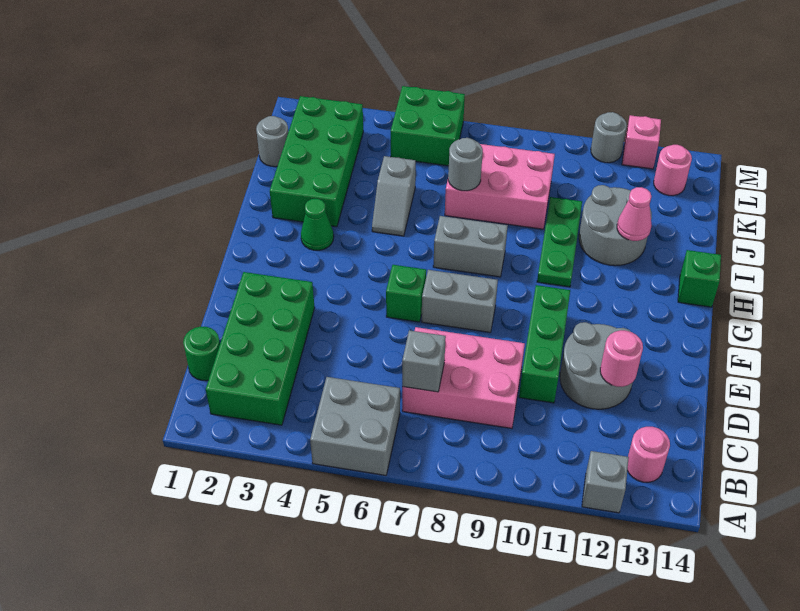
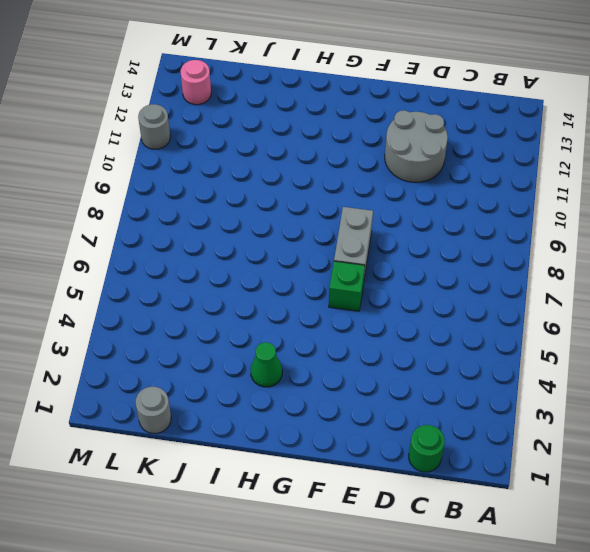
none -> grey 2x2 brick [310,377,400,475]
none -> grey 1x1 brick [582,451,629,513]
none -> green 2x4 brick [206,272,315,425]

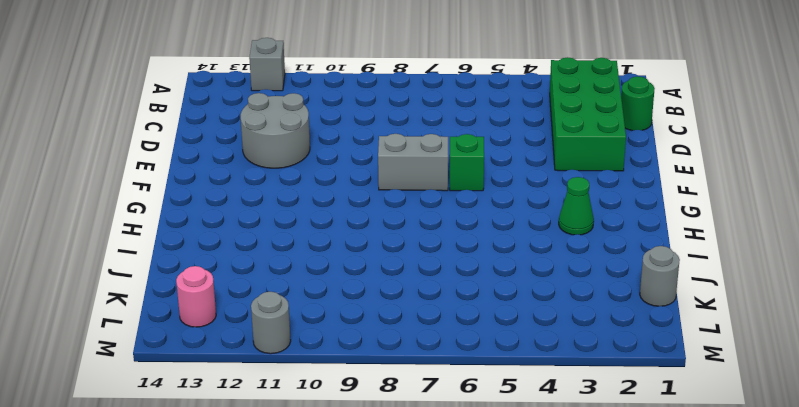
none -> grey 2x2 brick [310,377,400,475]
none -> pink 1x1 round brick [627,427,670,482]
none -> pink 2x3 brick [402,327,525,428]

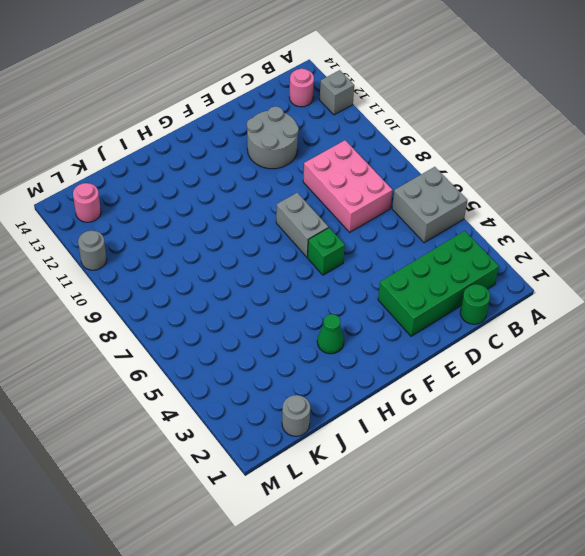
none -> green 1x3 brick [519,285,570,403]
none -> grey 1x2 brick [433,216,508,277]
none -> green 1x3 plate [537,197,582,287]

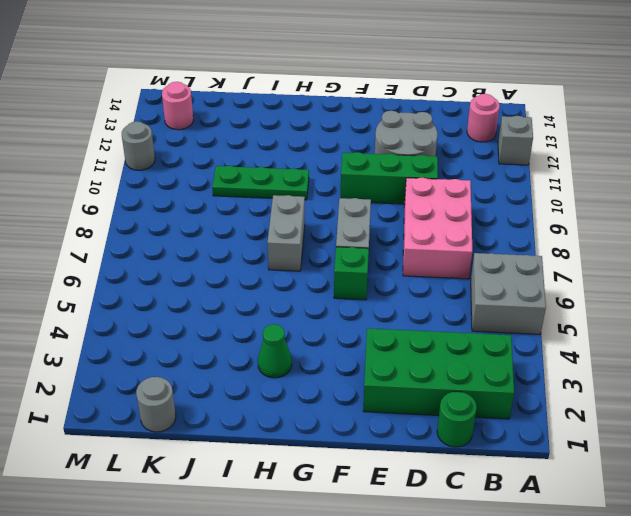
none -> green 1x1 brick [678,250,721,307]
none -> green 2x4 brick [270,96,363,227]
none -> grey 1x2 slope [372,156,416,236]

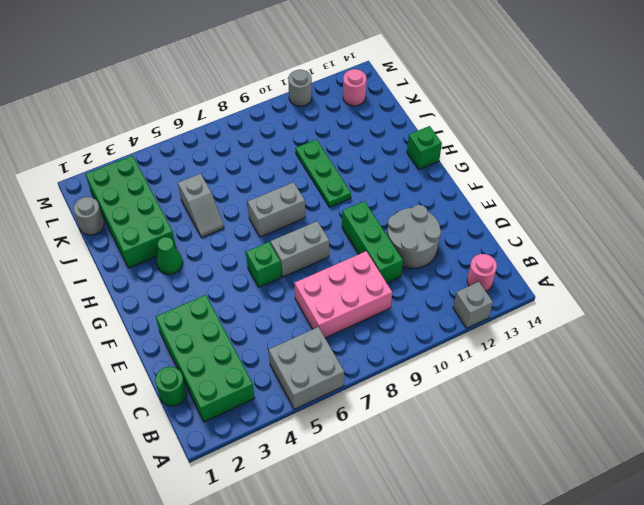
none -> grey 2x2 round brick [579,185,652,266]
none -> pink 2x3 brick [445,144,555,229]
none -> green 2x2 brick [391,86,465,166]

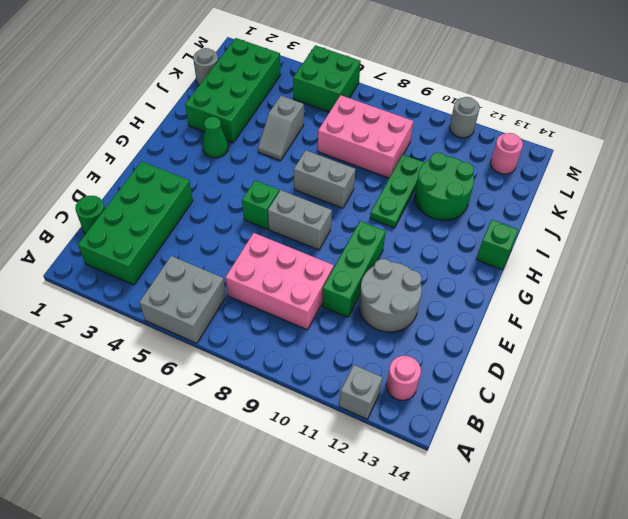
green 2x2 round brick [415,153,474,220] -> grey 2x2 round brick [579,185,652,266]
none -> pink 1x1 brick [622,115,661,169]
none -> grey 1x1 brick [402,330,446,392]
none -> pink 1x1 round brick [600,330,643,387]

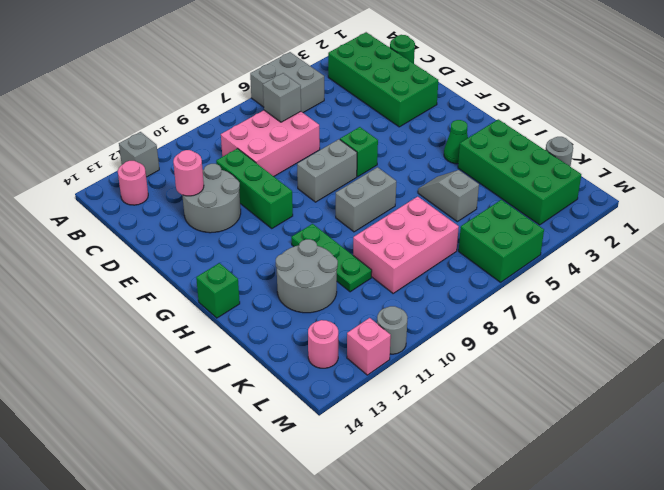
none -> pink 1x1 cone [617,187,652,241]
none -> grey 1x1 round brick [448,138,483,191]

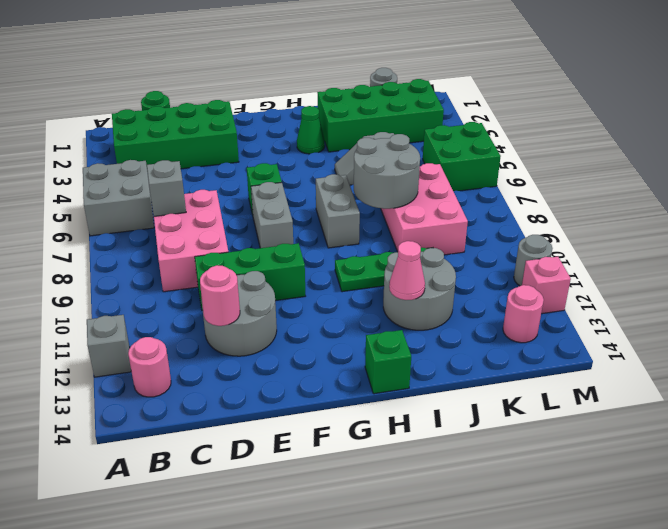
grey 2x2 round brick [354,134,420,209] -> grey 1x1 round brick [448,138,483,191]

